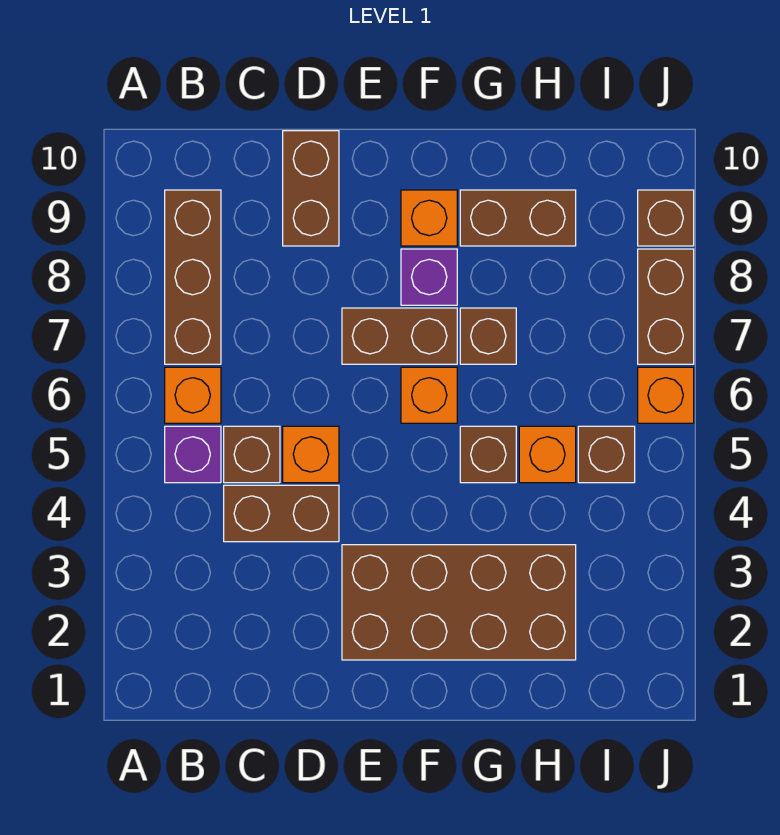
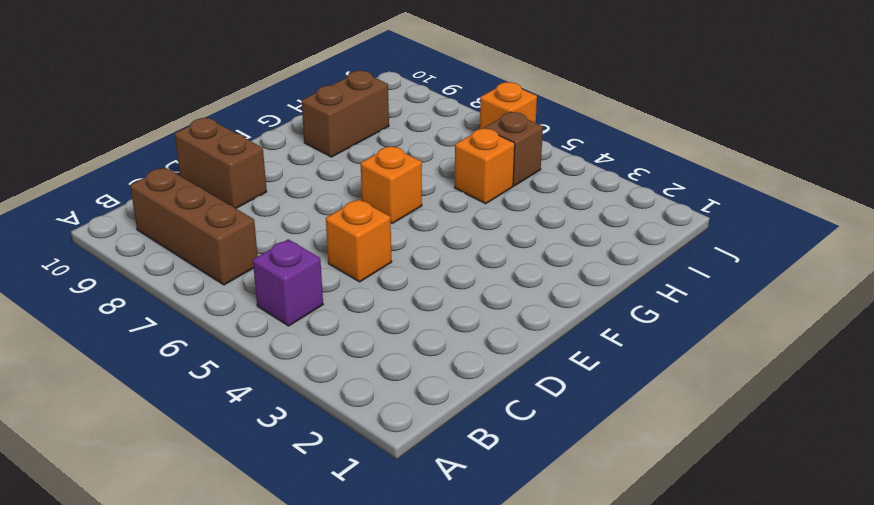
none -> orange 1x1 brick [165,367,221,423]
none -> brown 1x2 brick [224,485,339,542]
none -> brown 1x1 brick [224,426,280,483]

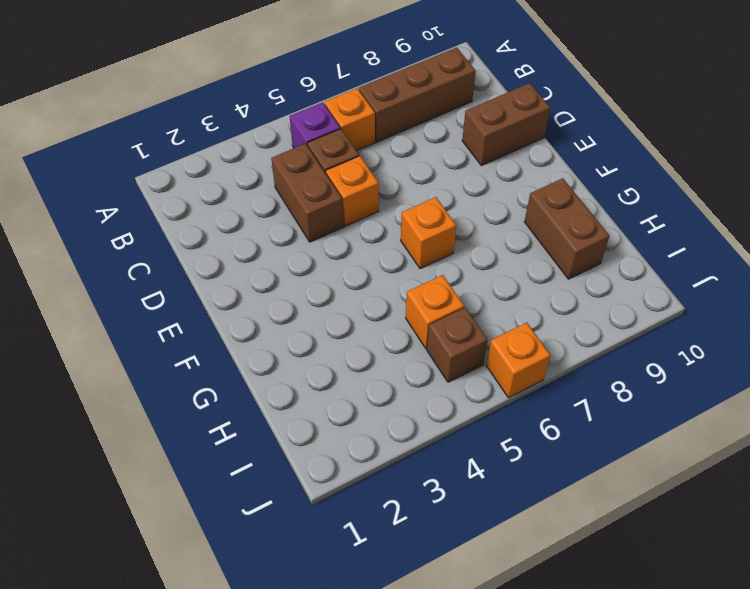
none -> brown 2x4 brick [342,545,576,660]
none -> brown 1x2 brick [342,308,457,364]
none -> purple 1x1 brick [401,249,457,305]

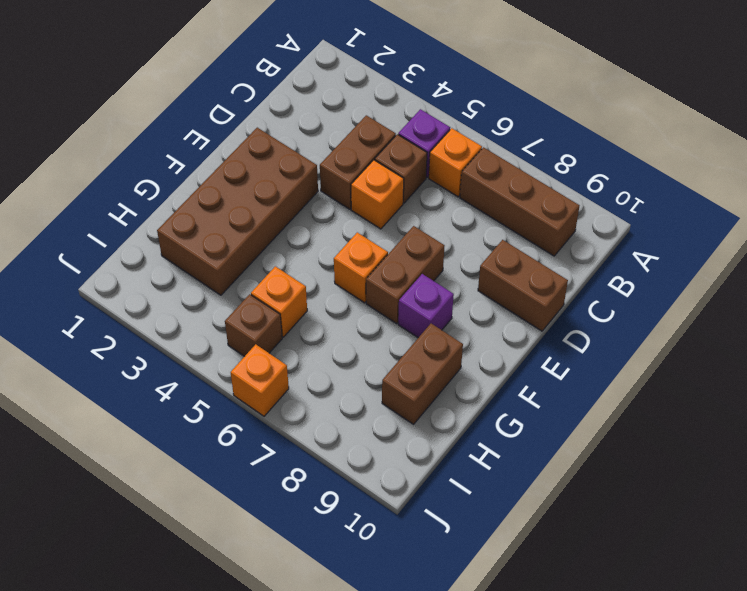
none -> orange 1x1 brick [401,190,457,246]
none -> brown 1x1 brick [460,426,516,483]
none -> brown 1x1 brick [460,308,516,364]

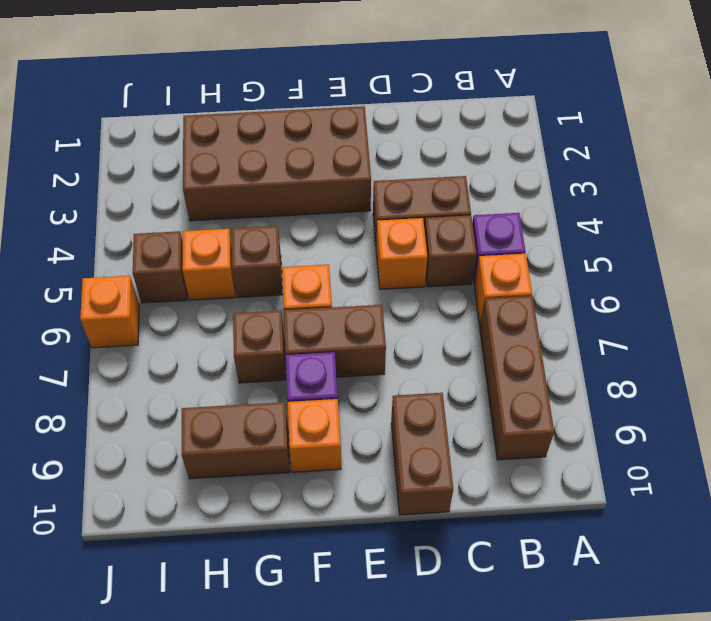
none -> brown 1x2 brick [638,249,694,364]
none -> brown 1x1 brick [638,190,694,246]

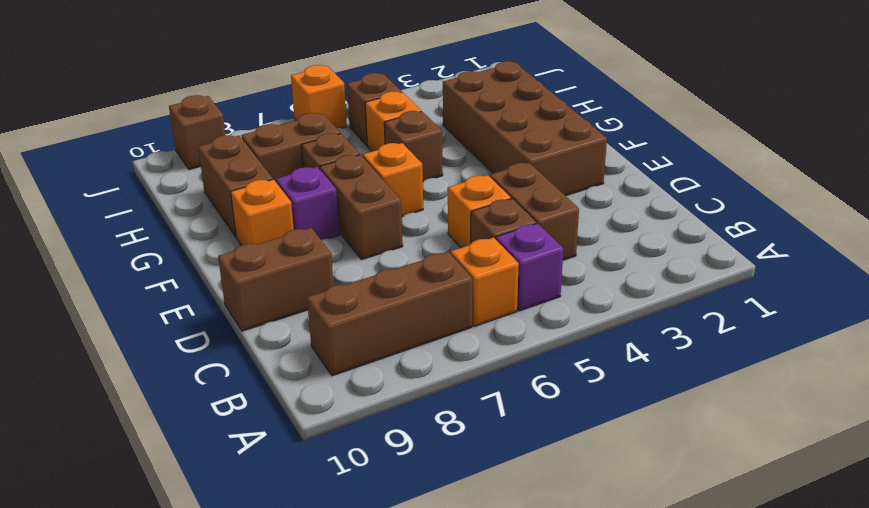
brown 1x2 brick [242,113,341,182] -> brown 1x2 brick moved to [638,249,694,364]

